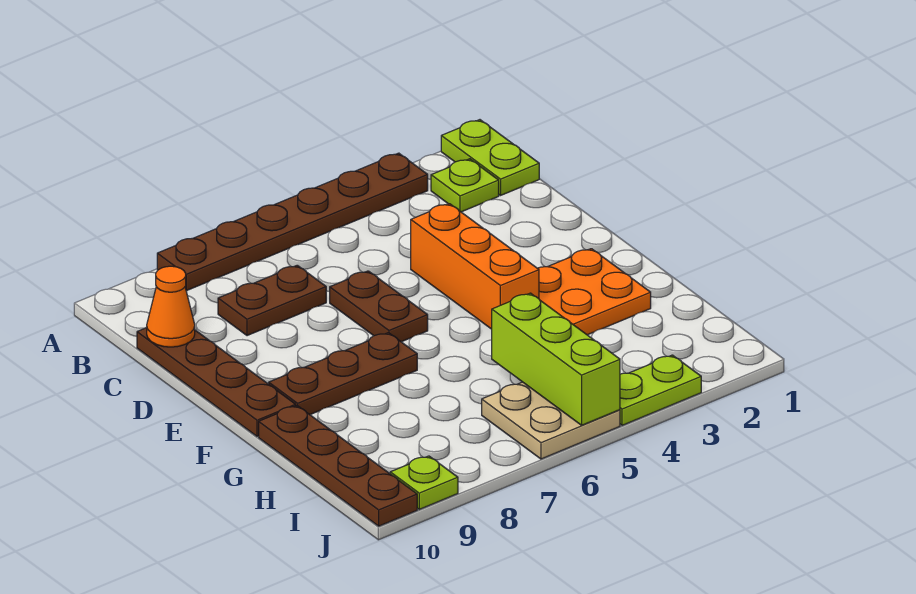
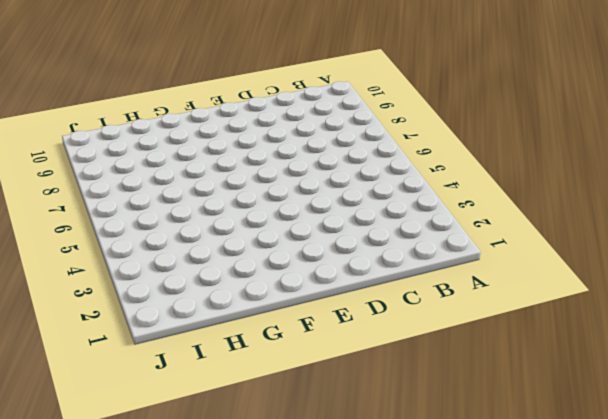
none -> lime 1x2 plate [441,120,539,195]
none -> brown 1x6 plate [157,153,428,291]
none -> lime 1x1 plate [431,159,499,212]

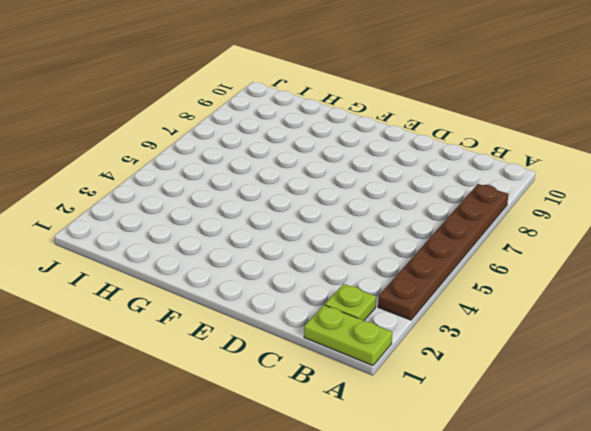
none -> brown 1x2 plate [218,265,326,336]
none -> brown 1x4 plate [137,328,296,437]
none -> orange 1x3 brick [411,204,539,329]

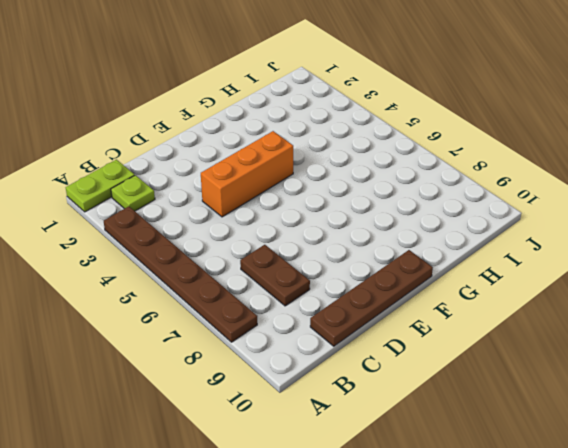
none -> brown 1x2 plate [330,271,428,342]
none -> orange 2x2 plate [538,249,651,335]
none -> brown 1x3 plate [269,333,417,415]

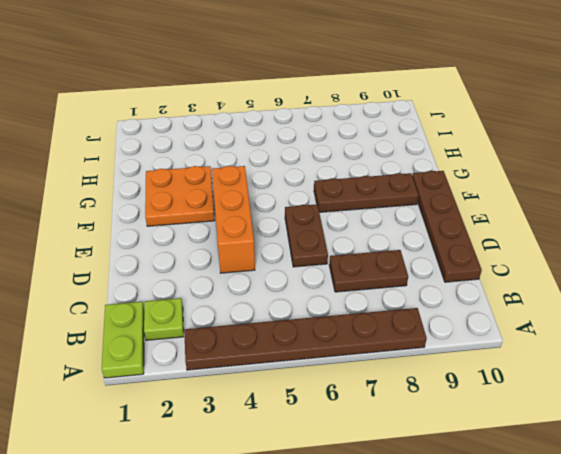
none -> brown 1x4 plate [259,406,417,526]
none -> tan 2x2 plate [482,382,620,459]
none -> lime 1x2 plate [620,355,701,425]

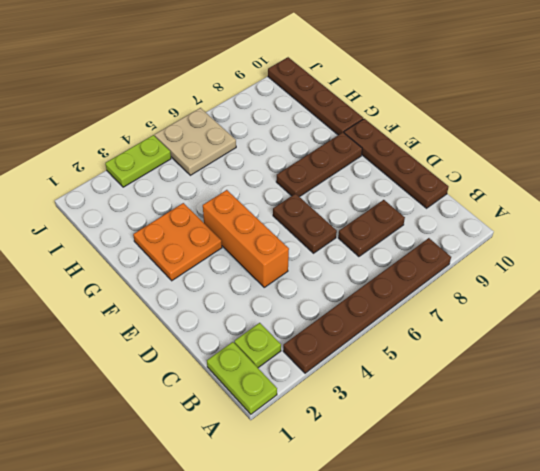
none -> lime 1x1 plate [390,456,458,509]
none -> orange 1x1 cone [146,266,195,347]
none -> lime 1x3 brick [492,293,620,425]

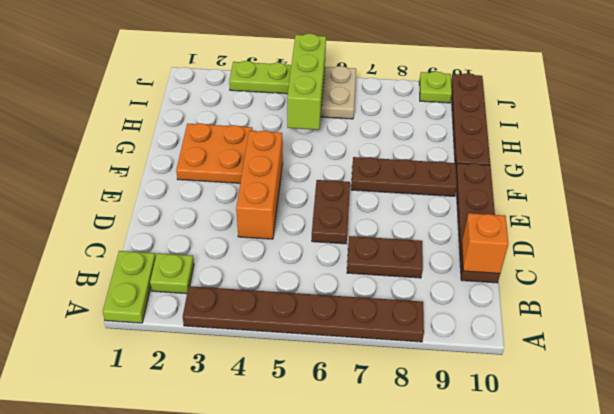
orange 1x1 brick [462,213,508,273] -> orange 1x1 cone [146,266,195,347]

